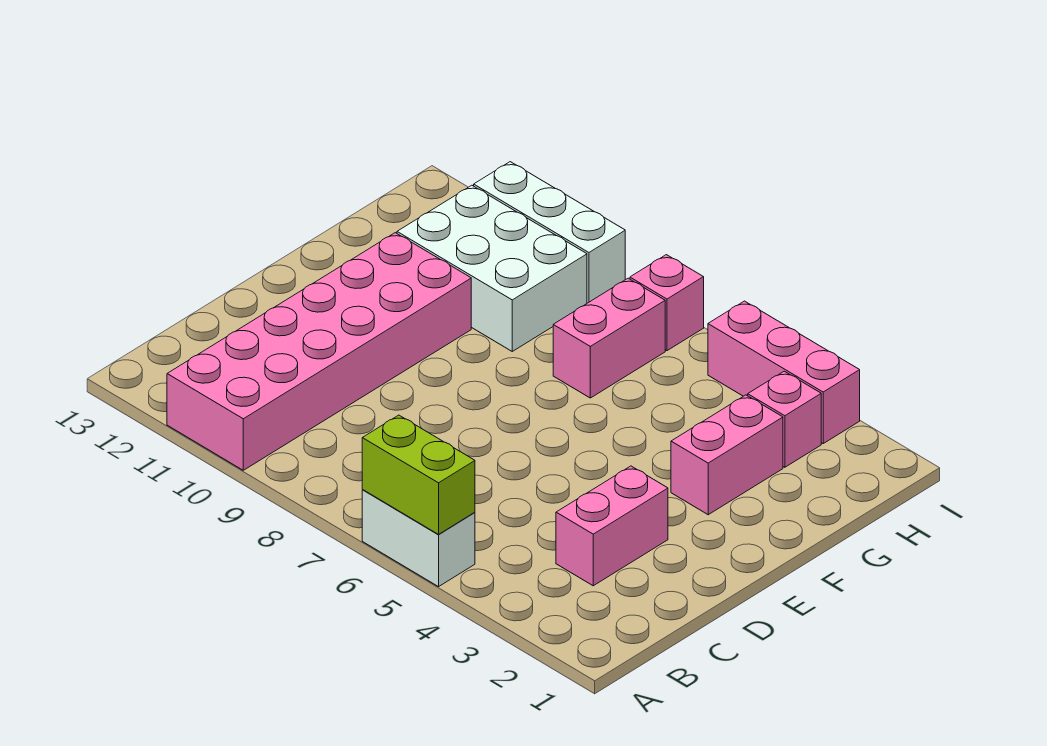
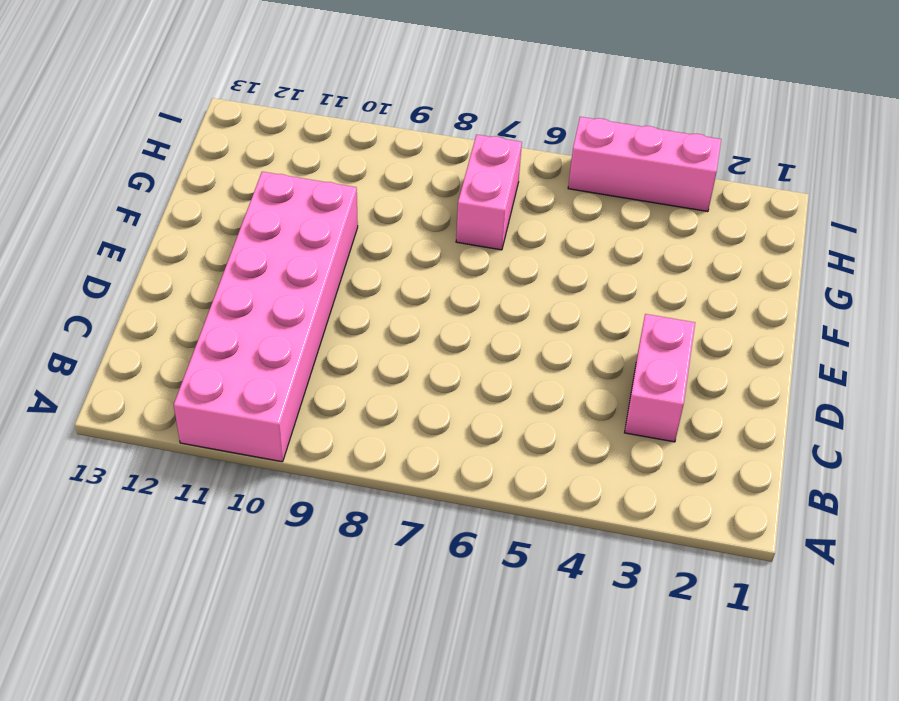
none -> white 1x2 brick [362,490,475,587]
none -> pink 1x2 brick [671,395,783,515]

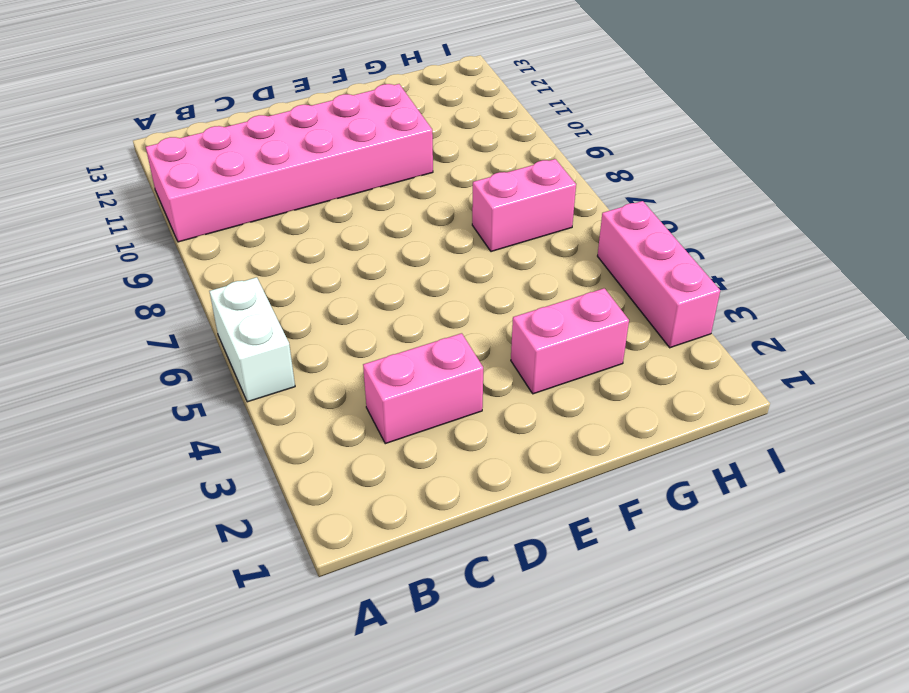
none -> white 2x3 brick [397,185,587,351]
none -> pink 1x1 brick [748,371,821,467]

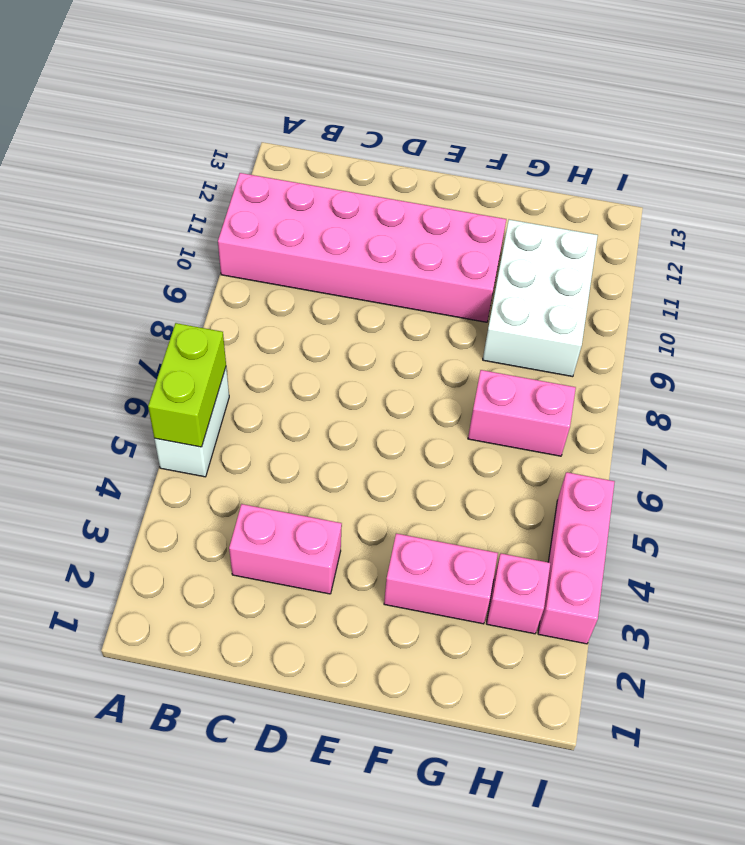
none -> pink 1x1 brick [630,255,704,351]
none -> white 1x3 brick [474,162,625,303]

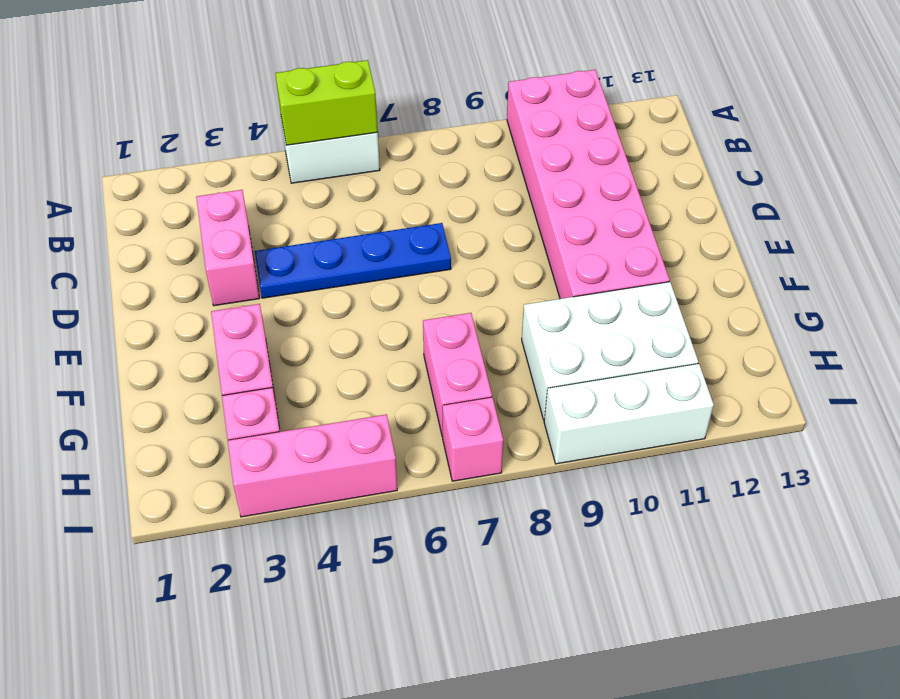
blue 1x4 plate [255,223,451,298] -> none

